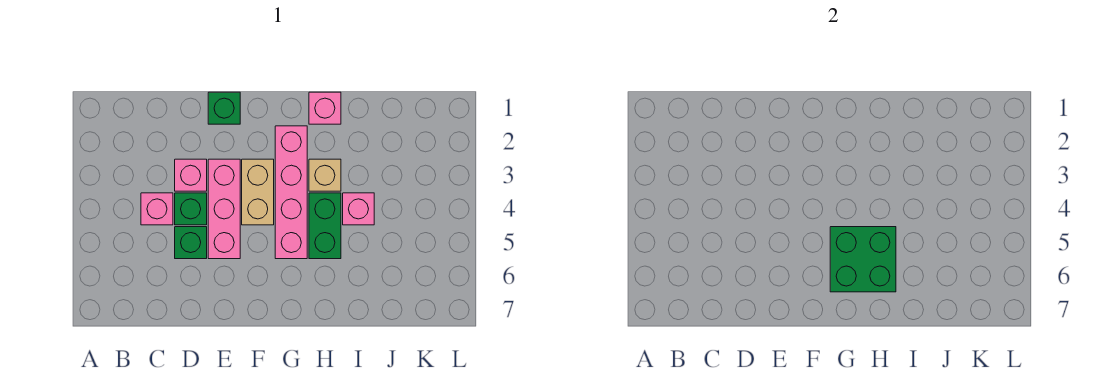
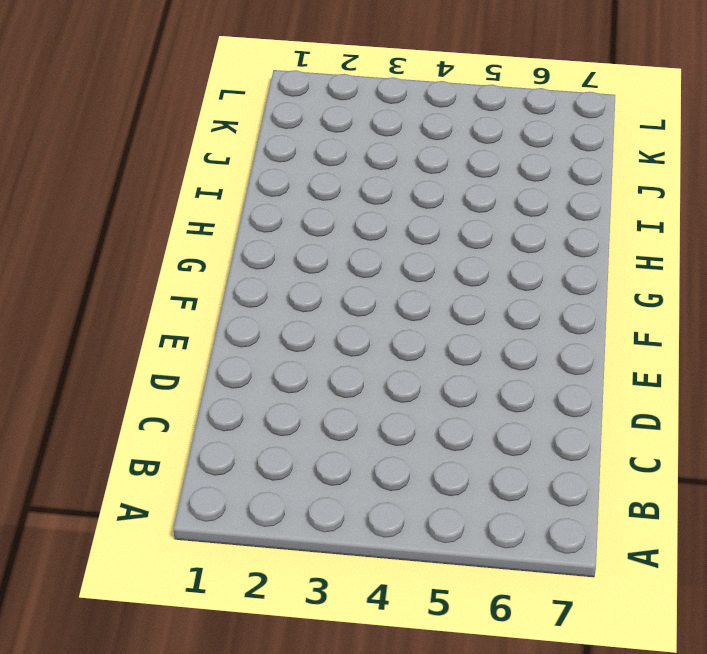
none -> pink 1x1 brick [141,193,173,225]
none -> pink 1x1 brick [175,159,207,191]
none -> green 1x1 brick [175,193,207,225]

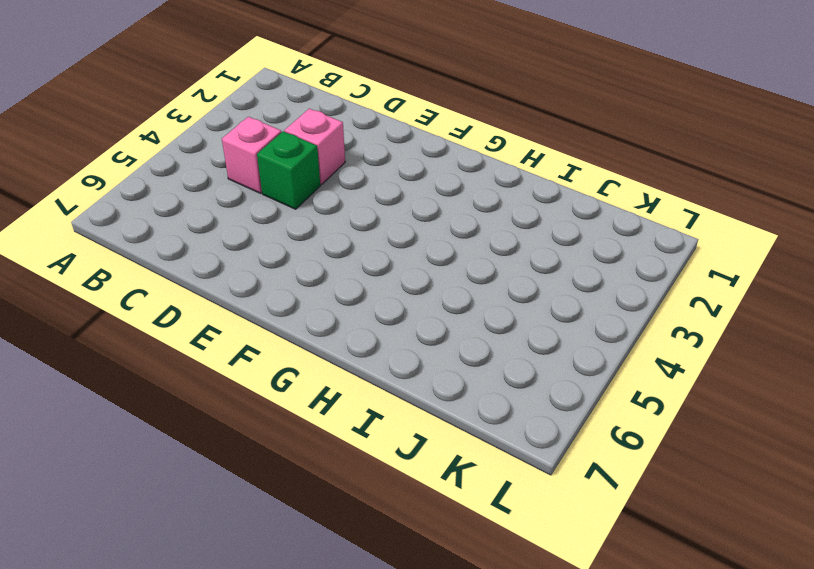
none -> green 1x1 brick [175,227,207,259]
none -> green 1x1 brick [208,92,240,124]
none -> pink 1x3 brick [208,159,240,259]

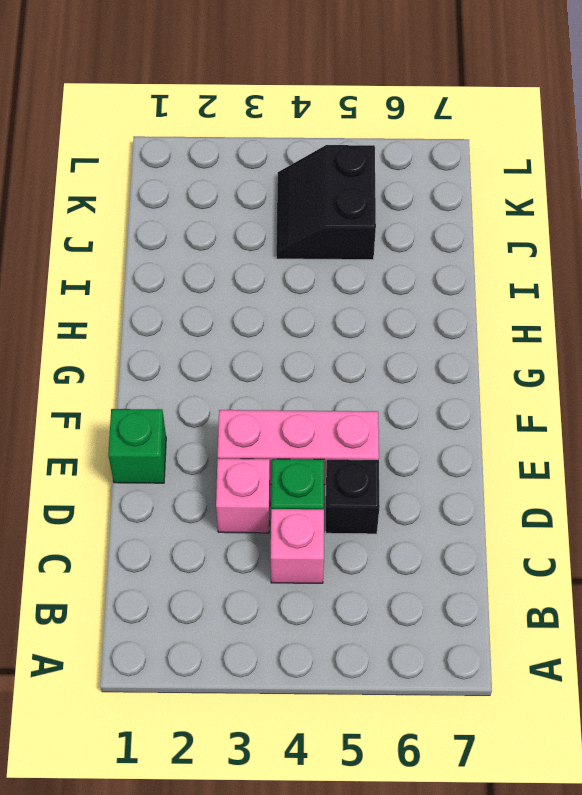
black 1x1 brick [326,460,380,534] -> green 1x1 brick [175,227,207,259]
black 2x2 slope [276,145,376,260] -> none
none -> tan 1x2 brick [242,159,274,225]
none -> pink 1x4 brick [275,126,307,259]
none -> pink 1x1 brick [309,92,341,124]

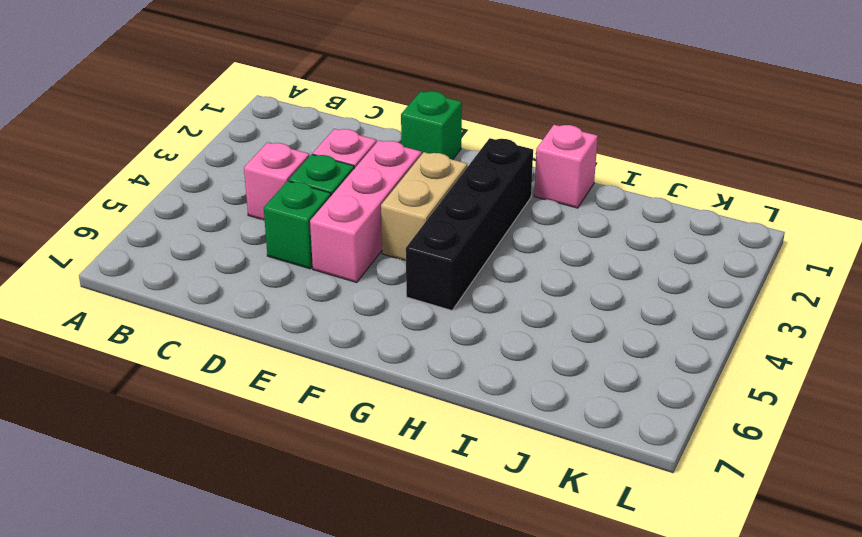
black 1x4 brick [406,138,533,310] -> pink 1x4 brick [275,126,307,259]
none -> tan 1x1 brick [309,159,341,191]
none -> green 1x2 brick [309,193,341,259]
none -> pink 1x1 brick [343,193,374,225]

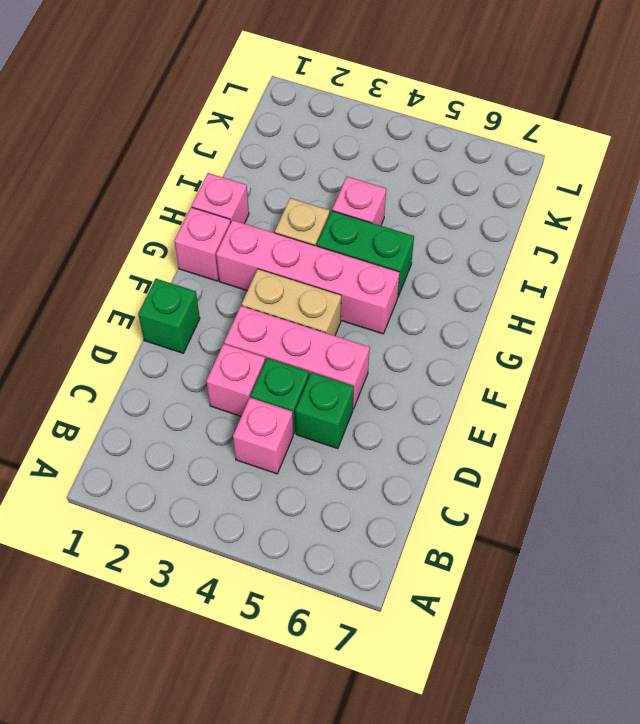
pink 1x1 brick [175,207,231,281] -> none
none -> green 2x2 brick [830,227,896,292]

